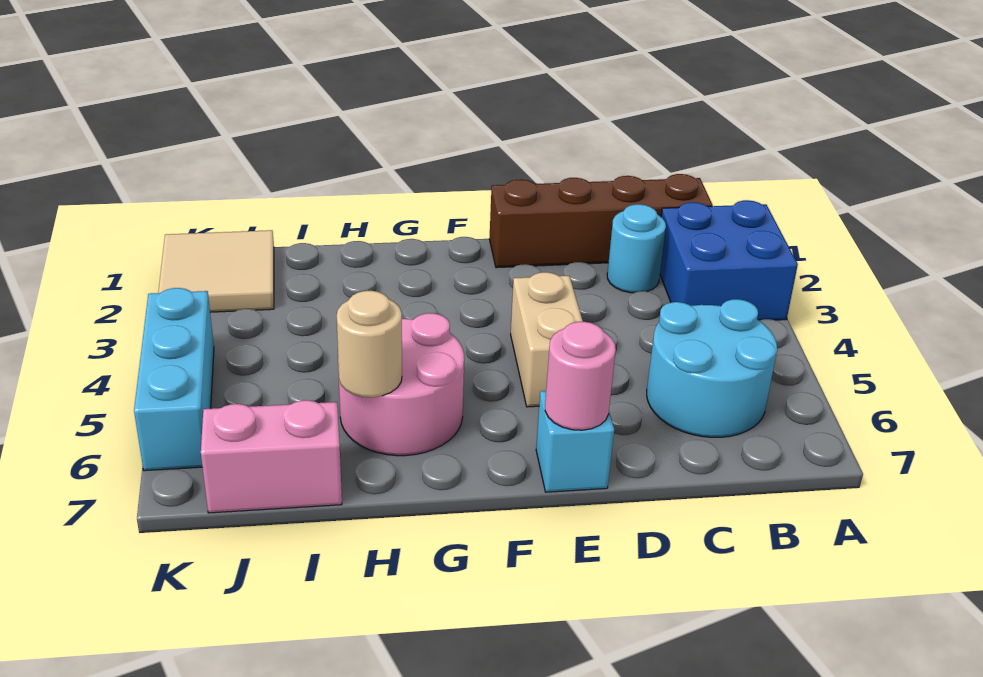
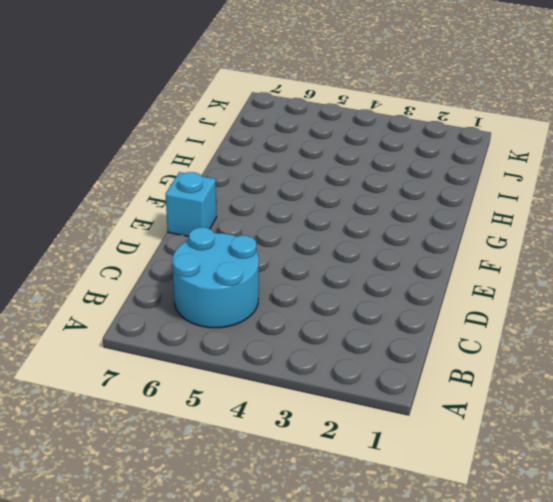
none -> blue 2x2 brick [660,200,798,321]
none -> brown 1x4 brick [489,174,713,268]
none -> cyan 1x1 round brick [607,204,666,293]

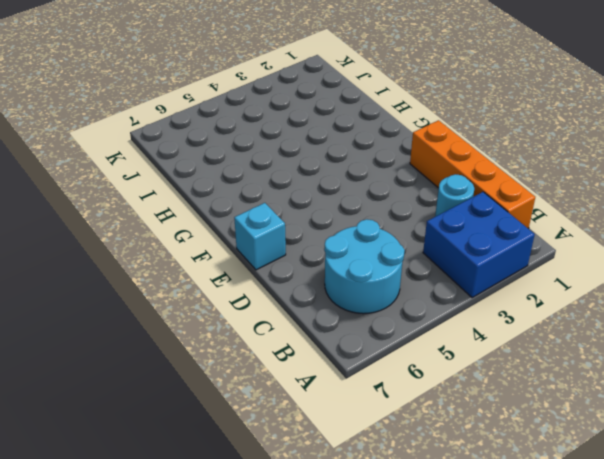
orange 1x4 brick [410,120,535,229] -> brown 1x4 brick [489,174,713,268]
none -> tan 1x2 brick [511,272,583,407]
none -> pink 2x2 round brick [338,313,464,456]
none -> pink 1x2 brick [201,400,342,513]

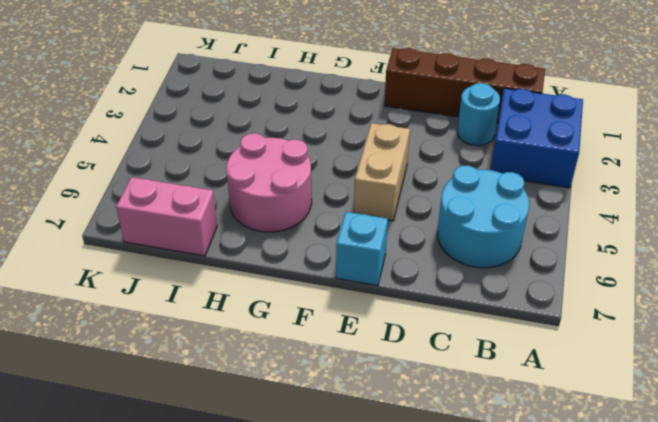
none -> tan 2x2 tile [158,230,274,312]
none -> cyan 1x3 brick [134,288,214,471]
none -> pink 1x1 round brick [545,322,616,430]

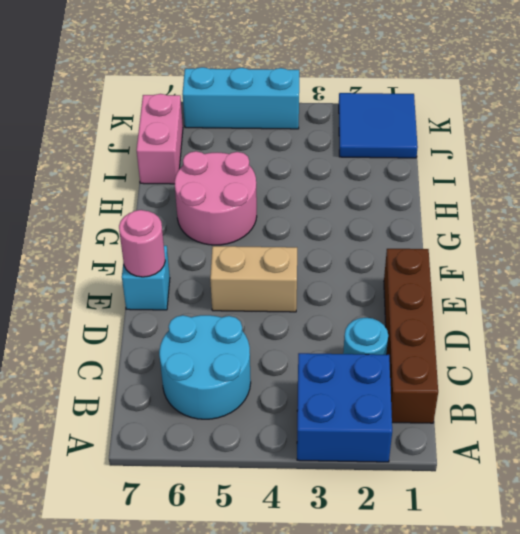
blue 2x2 tile [339,93,418,158] -> tan 2x2 tile [158,230,274,312]
none -> tan 1x1 round brick [337,291,402,397]

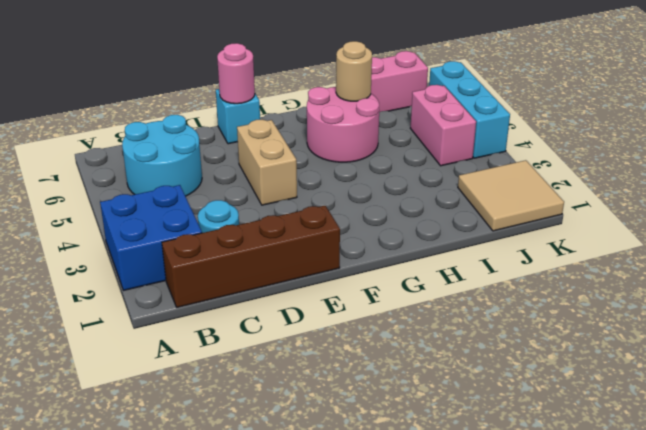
pink 1x2 brick [410,85,476,166] -> none

